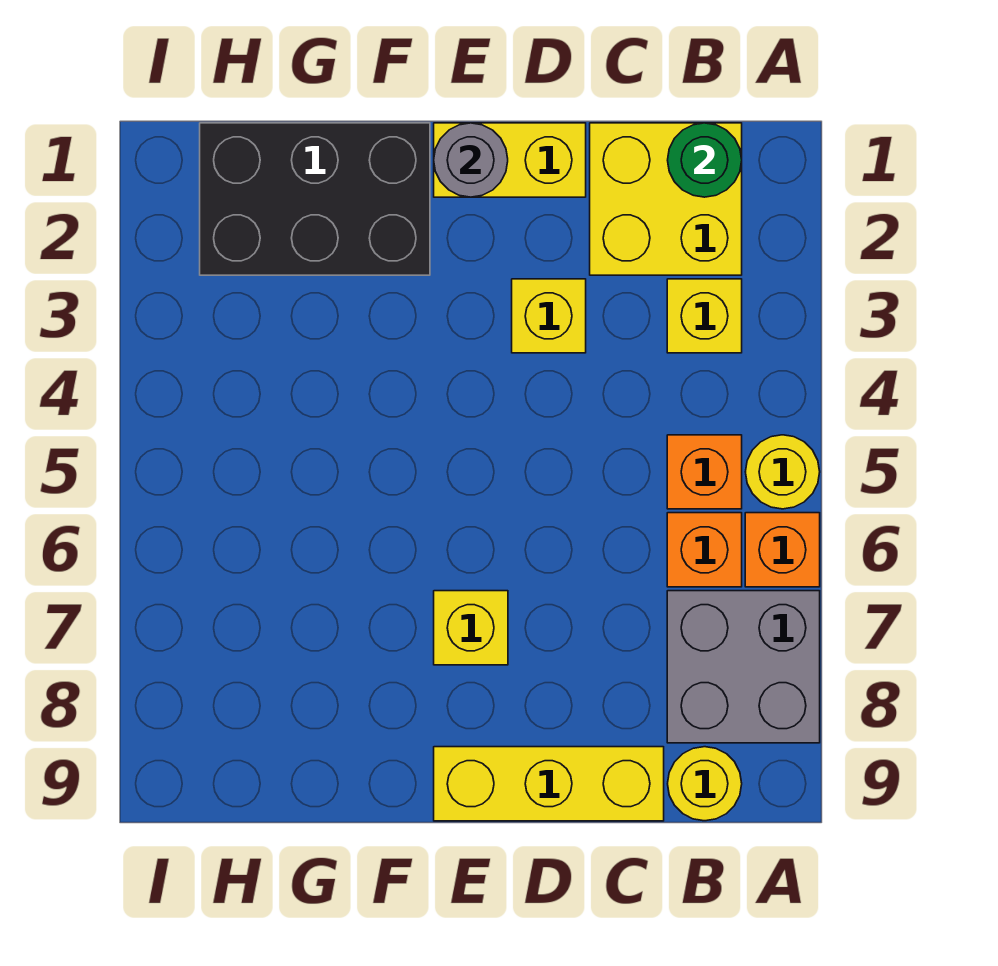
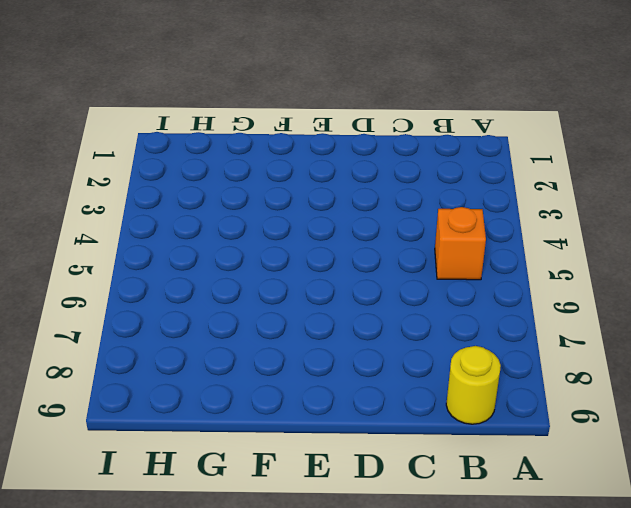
none -> yellow 1x1 round brick [745,435,820,509]
none -> orange 1x1 brick [745,513,820,587]
none -> grey 2x2 brick [667,591,820,743]

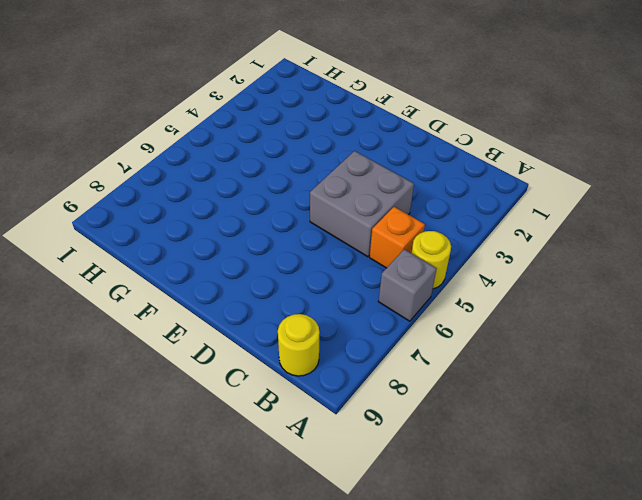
grey 1x1 brick [378,249,437,321] -> orange 1x1 brick [745,513,820,587]
grey 2x2 brick [310,151,414,257] -> grey 2x2 brick moved to [667,591,820,743]
none -> yellow 2x2 brick [590,123,742,275]
none -> yellow 1x1 brick [667,279,742,353]
none -> orange 1x1 brick [667,513,742,587]

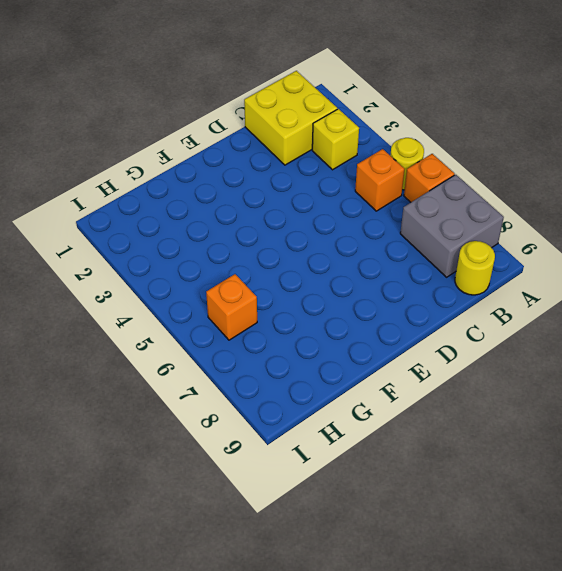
orange 1x1 brick [206,274,257,340] -> orange 1x1 brick moved to [667,513,742,587]
none -> yellow 1x3 brick [434,747,664,821]
none -> yellow 1x2 brick [434,123,586,197]
none -> yellow 1x1 brick [512,279,586,353]

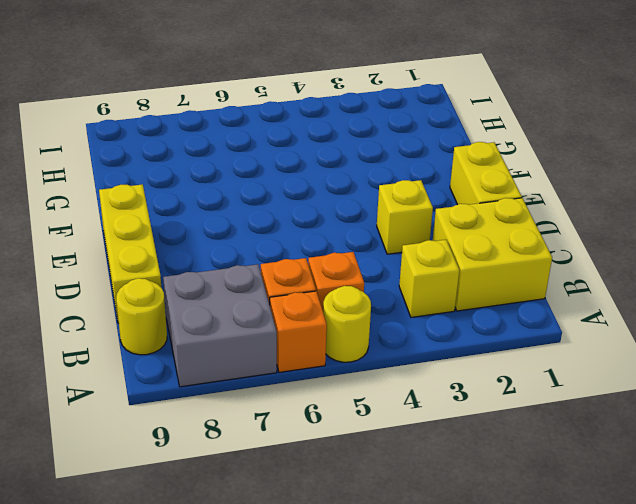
none -> yellow 1x1 brick [434,591,508,665]
none -> black 2x3 brick [200,123,430,275]
none -> green 1x1 round brick [668,123,742,197]

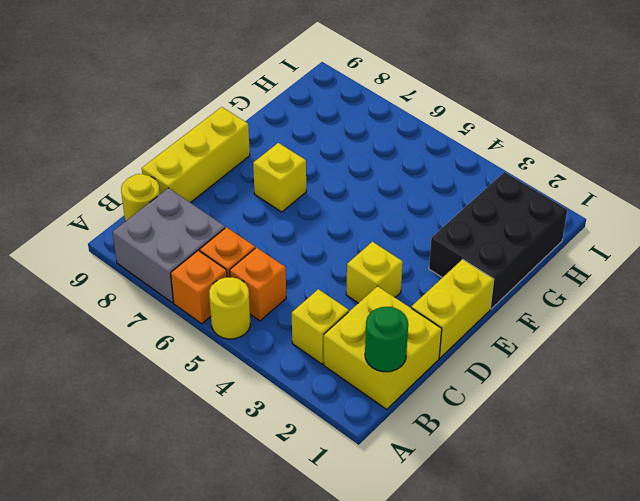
none -> grey 1x1 round brick [434,123,508,197]

